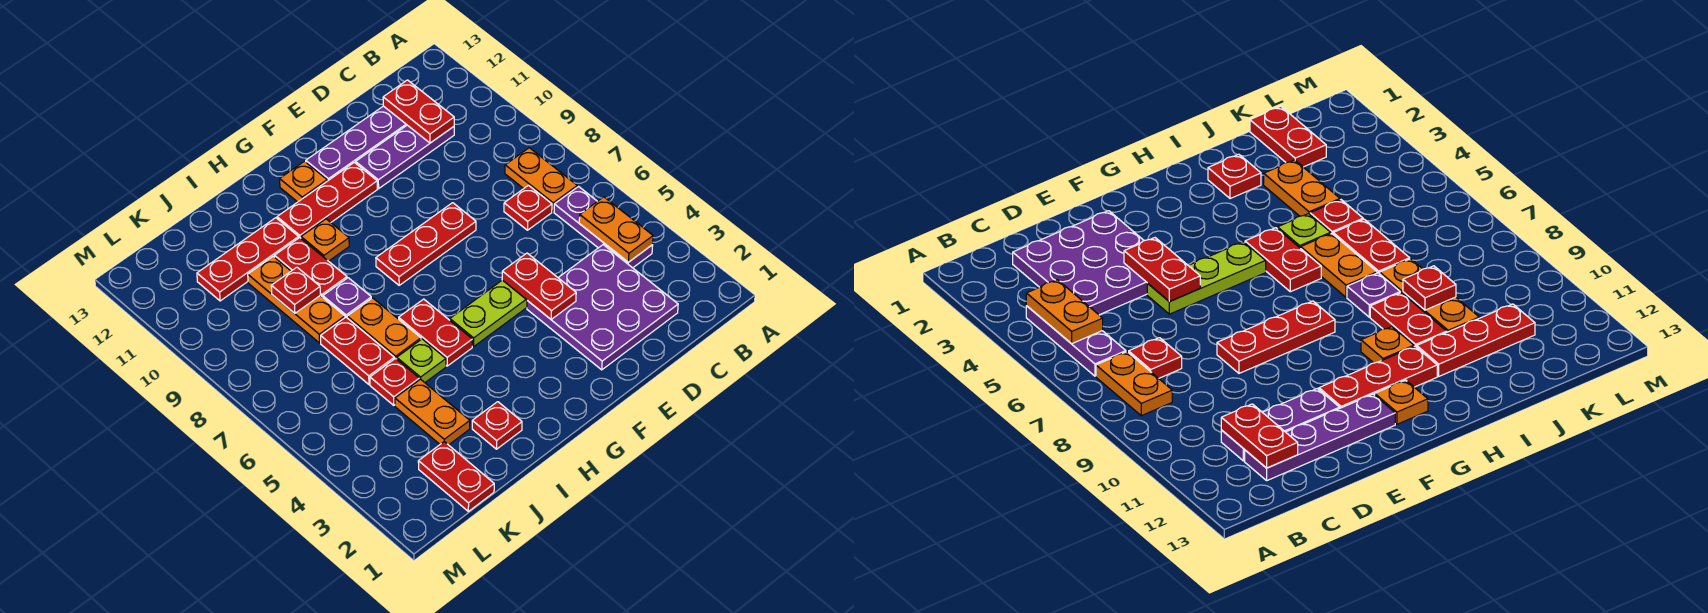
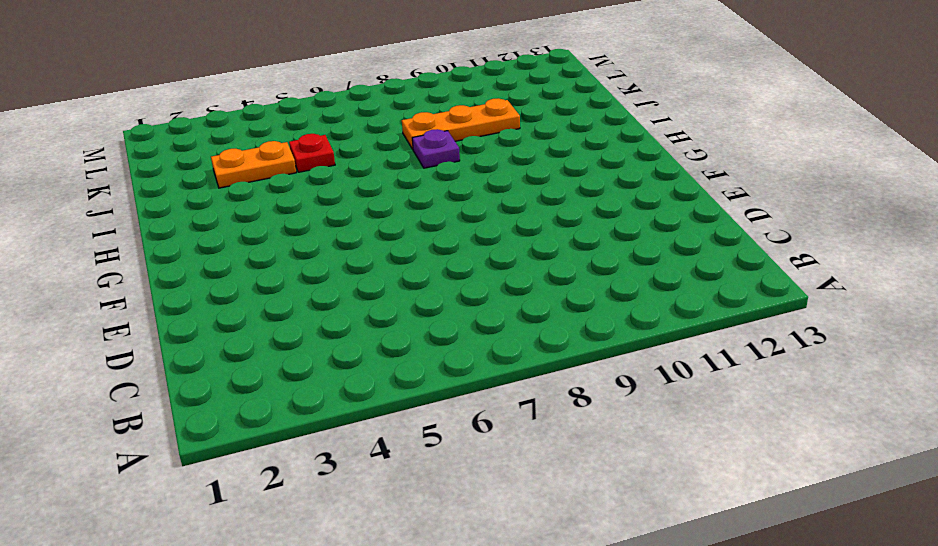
none -> purple 1x3 plate [554,187,653,268]
none -> orange 1x2 plate [505,148,577,212]
none -> purple 3x3 plate [527,245,678,370]

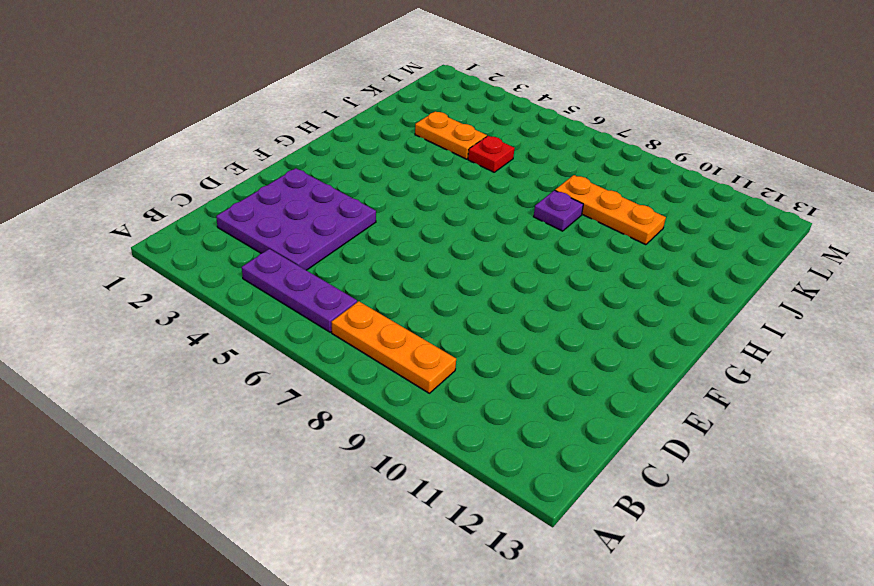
orange 1x3 plate [331,301,456,393] -> orange 1x2 plate [505,148,577,212]
none -> red 1x1 plate [504,185,552,230]
none -> purple 1x3 plate [356,125,454,189]
none -> purple 1x4 plate [306,106,407,181]

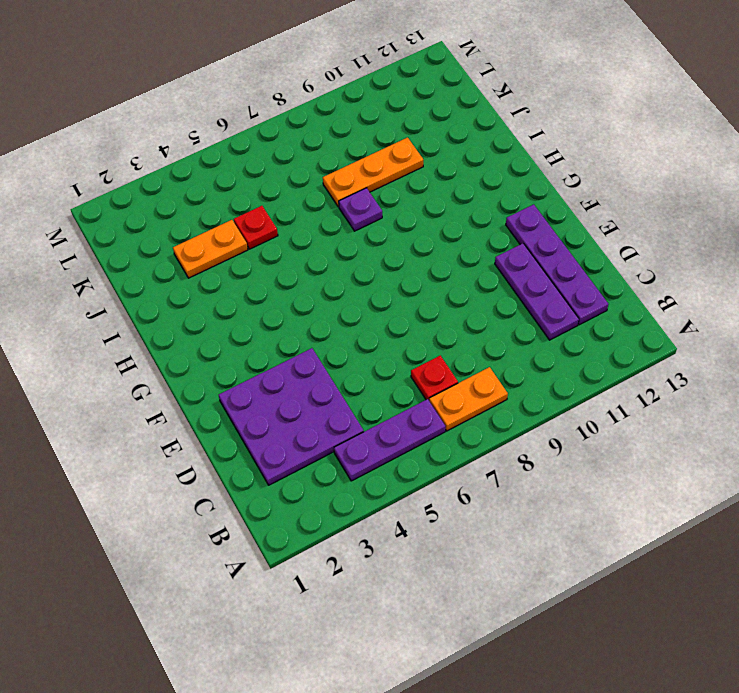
none -> lime 1x3 plate [450,280,527,347]
none -> red 1x3 plate [376,203,476,285]
none -> red 1x3 plate [277,162,377,238]

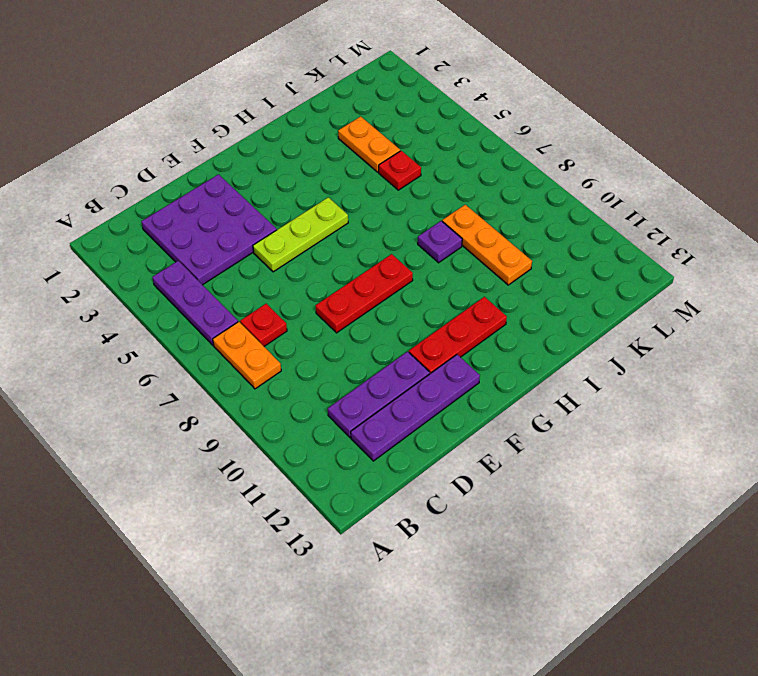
none -> orange 1x1 plate [280,161,327,202]
none -> red 1x2 plate [399,299,472,366]
none -> orange 1x1 plate [301,219,349,261]

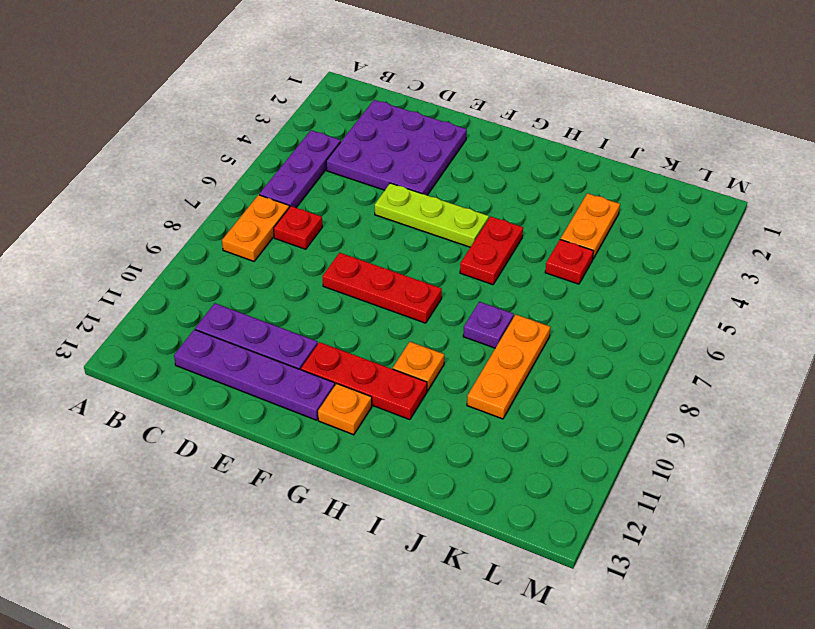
none -> red 1x1 plate [472,402,522,449]
none -> lime 1x1 plate [397,339,446,382]
none -> orange 1x2 plate [347,298,421,359]

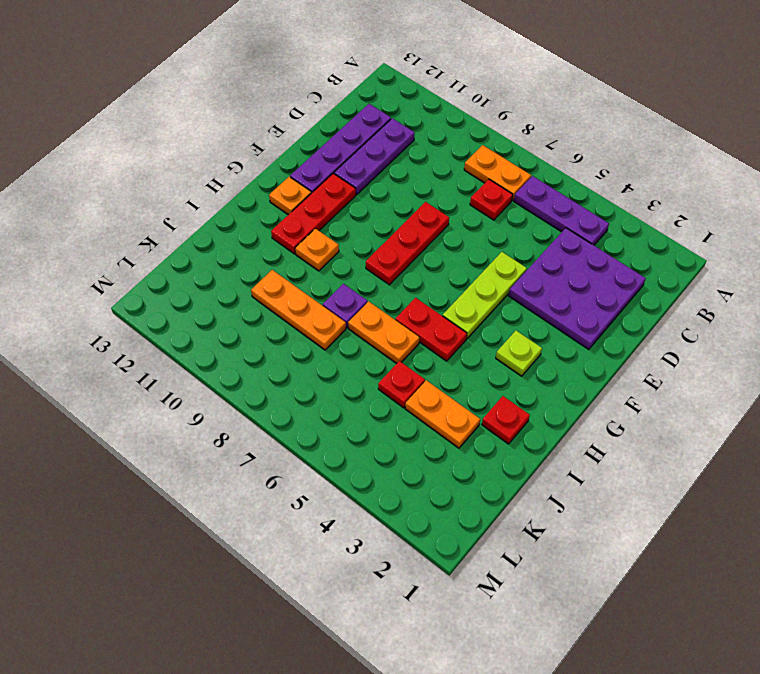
lime 1x1 plate [496,331,542,376] -> lime 1x1 plate moved to [397,339,446,382]
none -> red 1x2 plate [275,238,347,297]
none -> red 1x3 plate [197,218,299,301]
none -> red 1x2 plate [321,317,394,384]

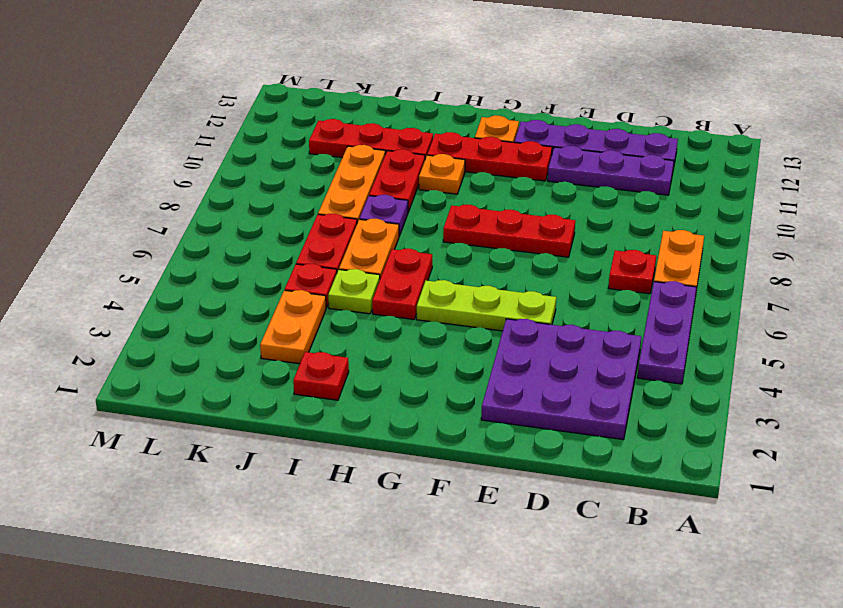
none -> red 1x2 plate [418,442,494,511]
none -> orange 1x2 plate [579,197,653,262]
none -> red 1x2 plate [383,80,454,143]

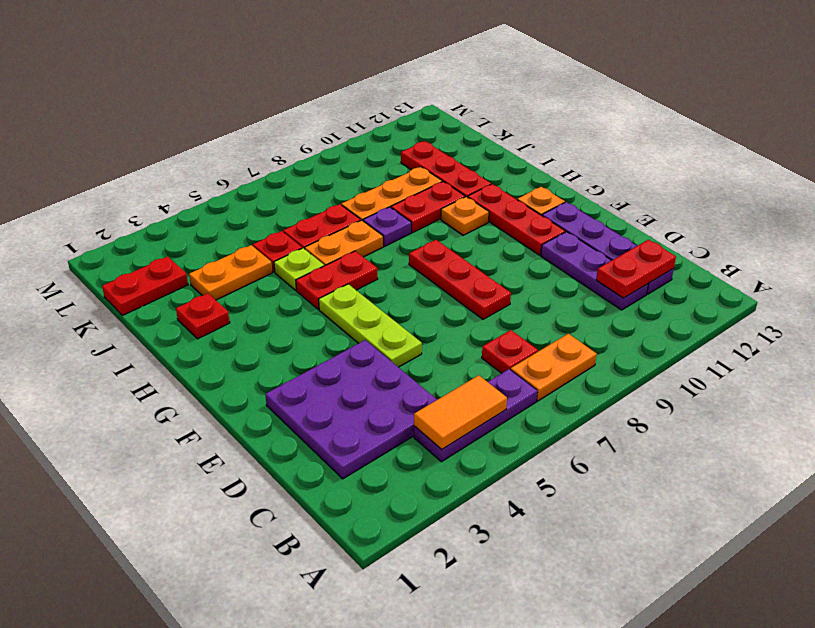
orange 1x2 tile [414,375,507,449] -> orange 1x2 plate [579,197,653,262]
none -> red 1x2 plate [502,253,576,319]
none -> red 1x1 plate [271,267,320,313]

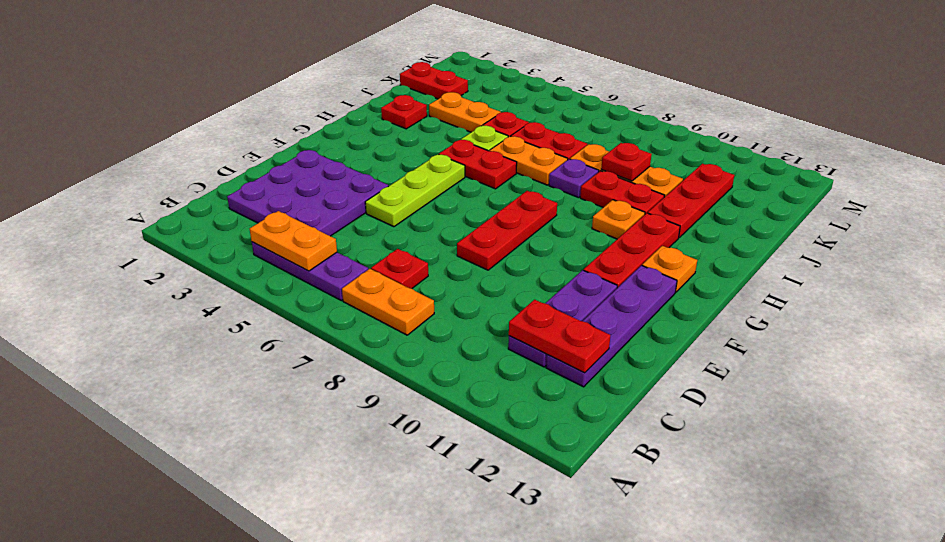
none -> red 1x2 plate [502,253,576,319]

